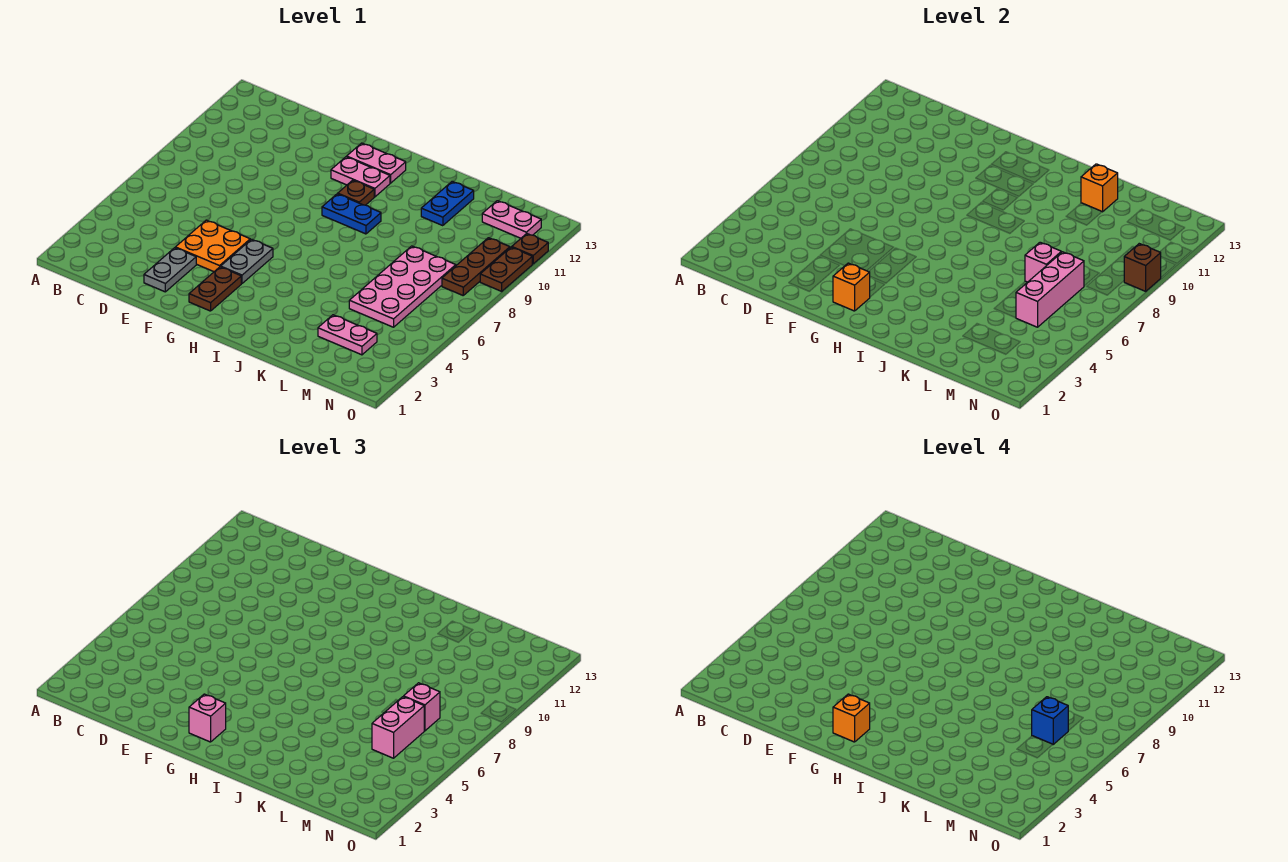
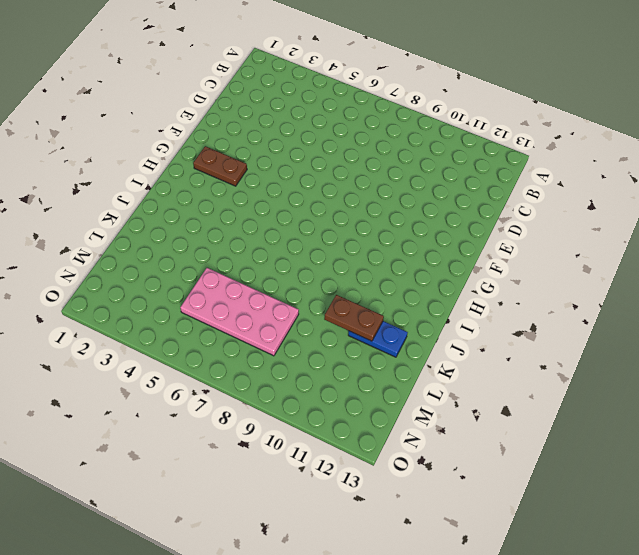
brown 1x2 plate [324,295,384,341] -> brown 1x2 plate moved to [480,247,532,291]
none -> grey 1x2 plate [144,248,196,292]
none -> orange 2x2 plate [175,220,250,272]
none -> grey 1x2 plate [221,239,273,283]

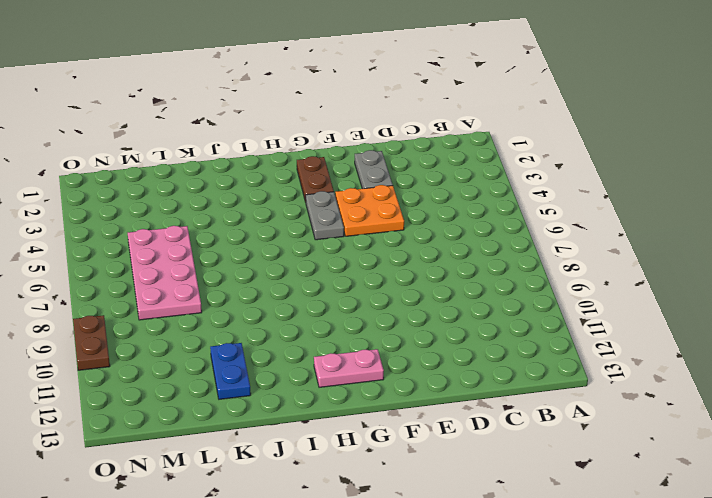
none -> pink 1x2 plate [331,157,390,197]
none -> blue 1x2 plate [322,194,381,234]
none -> brown 1x1 plate [338,180,374,205]

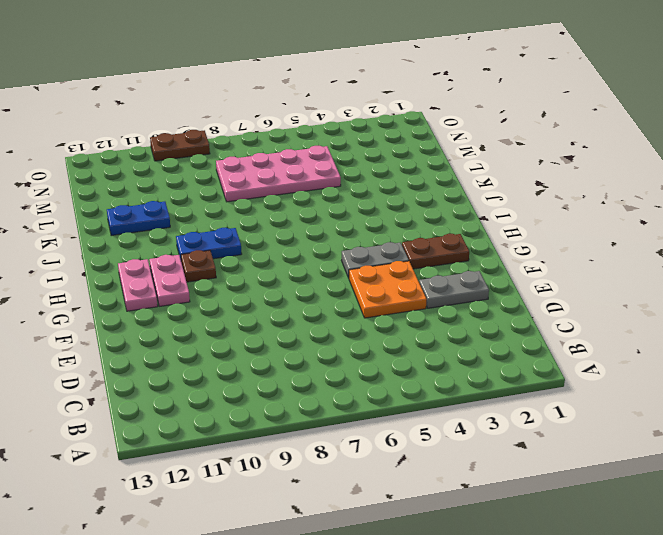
blue 1x2 plate [176,228,242,259] -> blue 1x2 plate turned to [322,194,381,234]
none -> pink 1x2 plate [318,315,377,355]
none -> pink 1x2 plate [482,201,541,238]
none -> brown 1x3 plate [442,238,510,295]

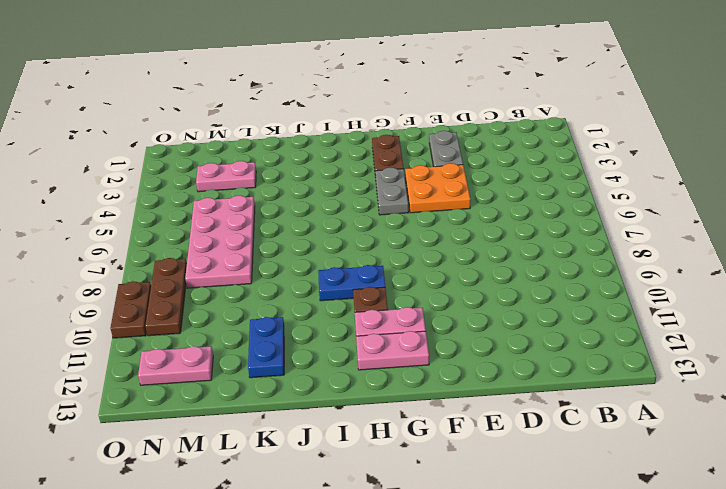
none -> brown 1x1 plate [512,234,548,264]
none -> orange 1x1 brick [833,263,870,311]
none -> orange 1x1 brick [1081,164,1118,212]

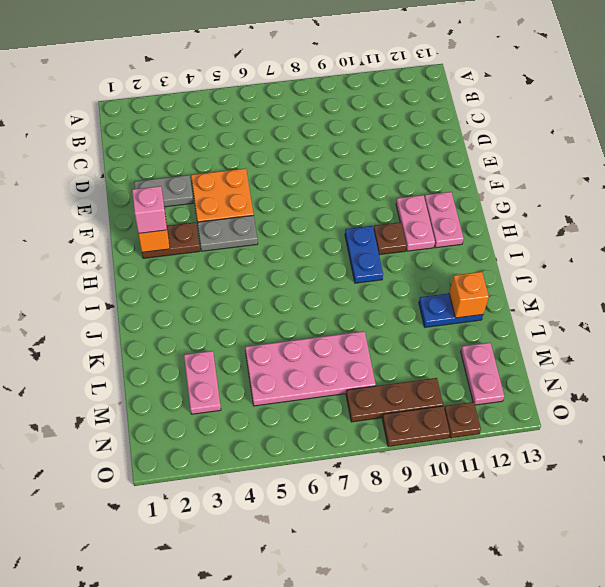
none -> pink 1x1 brick [1025,242,1061,282]
none -> pink 1x3 brick [1016,252,1084,327]
none -> brown 1x1 brick [1124,244,1161,291]

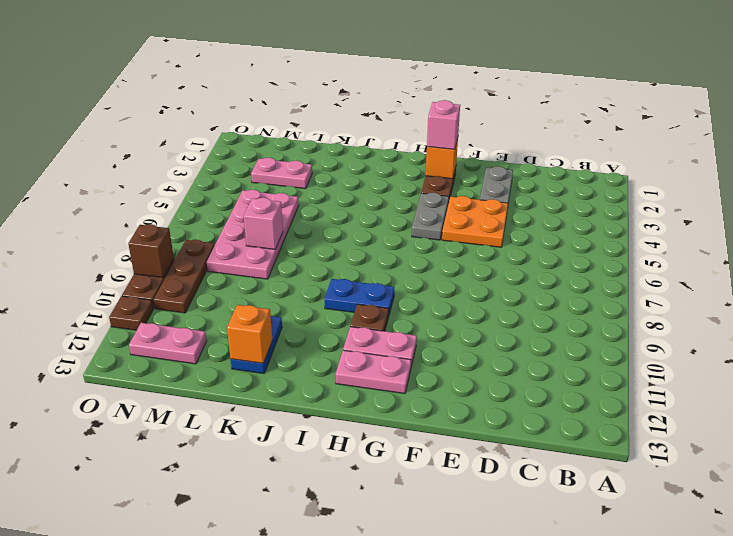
none -> pink 1x3 brick [1016,252,1084,327]
none -> pink 1x2 brick [372,697,424,758]
none -> pink 1x1 brick [404,683,440,731]

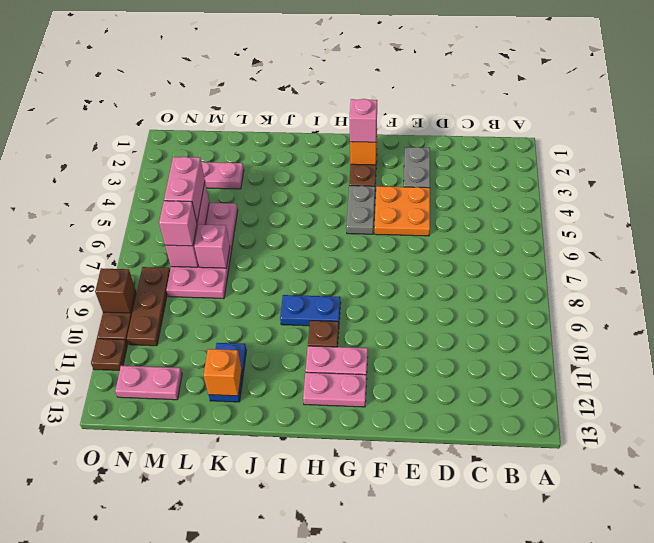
none -> orange 1x1 brick [833,694,870,742]
none -> blue 1x1 brick [1032,697,1068,744]

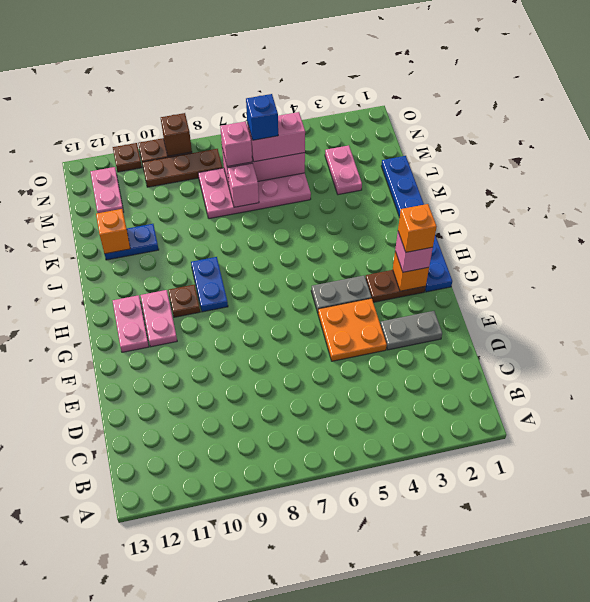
blue 1x6 plate [381,156,452,292] -> none

